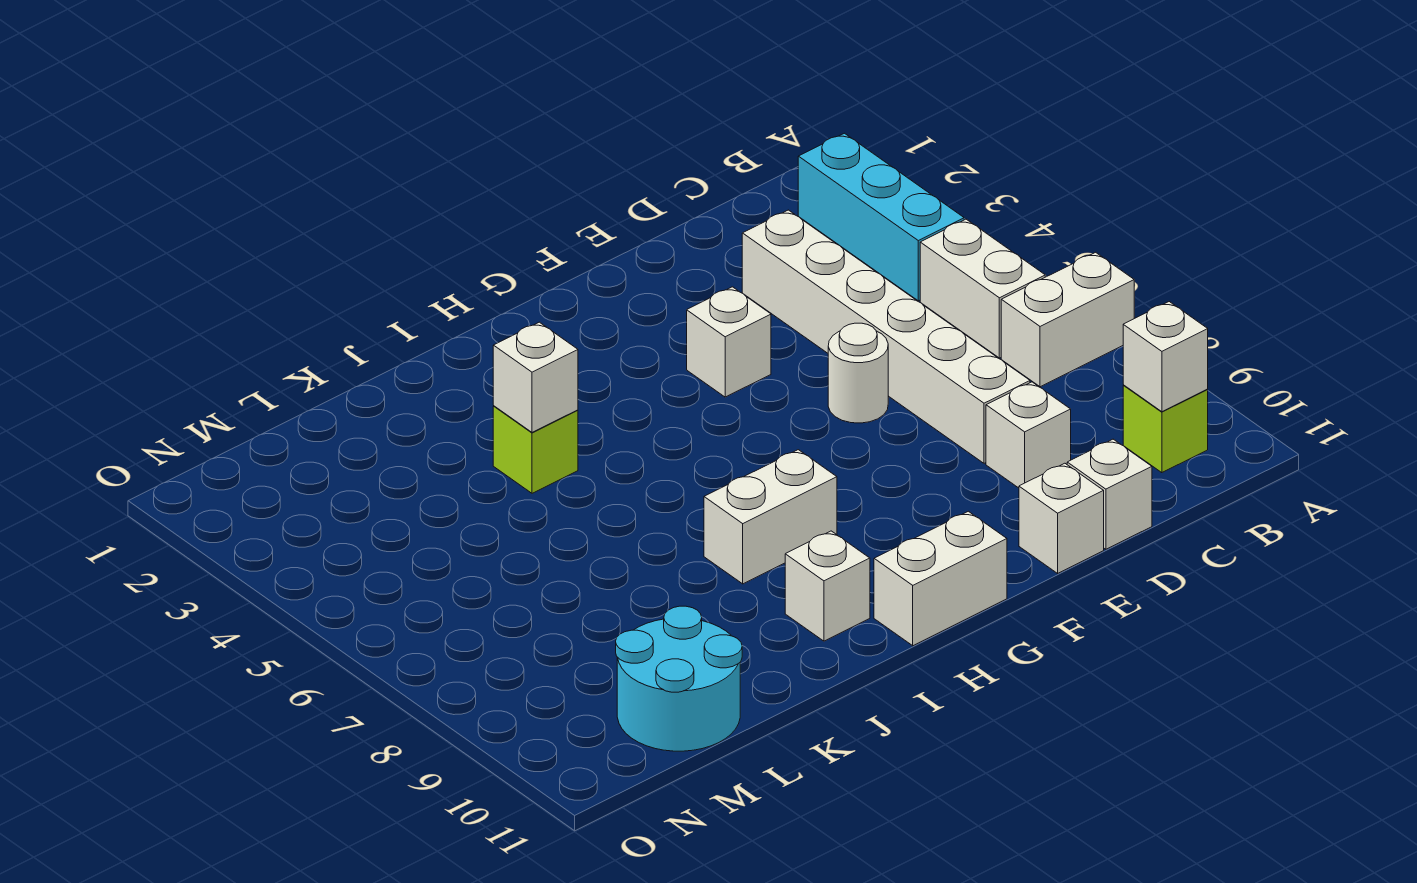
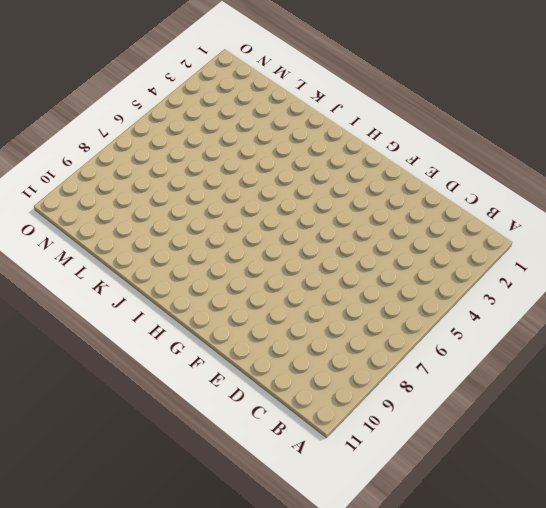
none -> white 1x2 brick [1001,252,1134,387]
none -> cyan 1x3 brick [798,133,964,301]
none -> white 1x2 brick [920,219,1045,358]

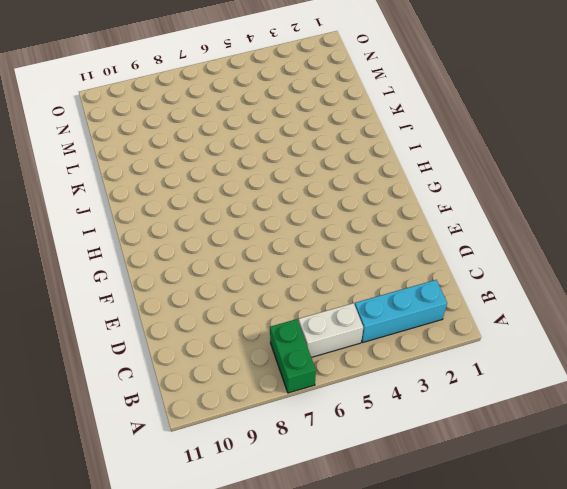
green 1x2 brick [270,319,316,393] -> white 1x2 brick [1001,252,1134,387]
none -> lime 1x1 brick [1123,385,1208,473]
none -> white 1x6 brick [742,210,1030,463]
none -> white 1x1 brick [986,382,1071,488]

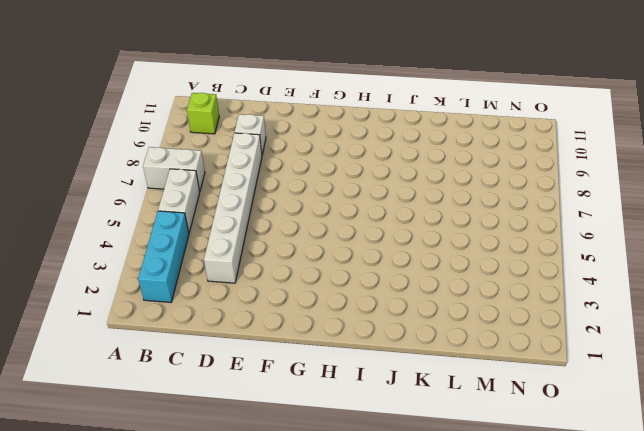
none -> white 1x1 brick [1067,439,1152,549]
none -> white 1x1 round brick [828,323,888,423]
none -> white 1x1 brick [1019,463,1104,573]

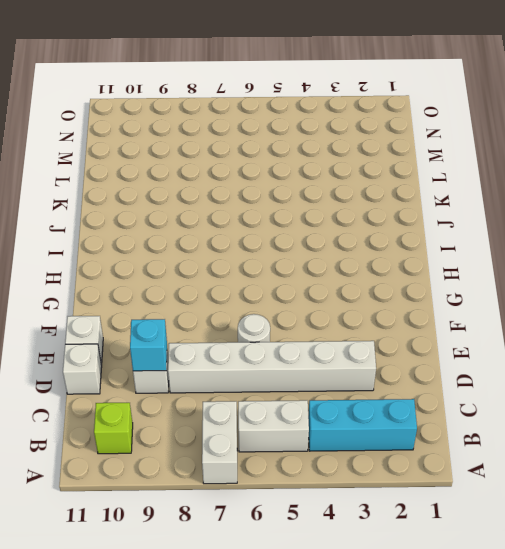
cyan 1x1 brick [130,319,167,371] -> none
none -> white 1x1 brick [687,287,771,397]
none -> white 1x2 brick [874,511,1007,646]
none -> white 1x2 brick [704,450,837,584]

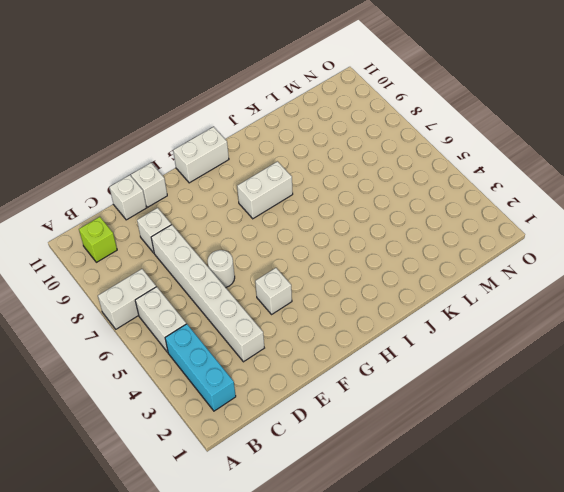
none -> white 1x1 brick [785,531,870,641]
none -> lime 1x1 brick [493,406,578,493]
none -> cyan 2x2 round brick [616,606,742,751]

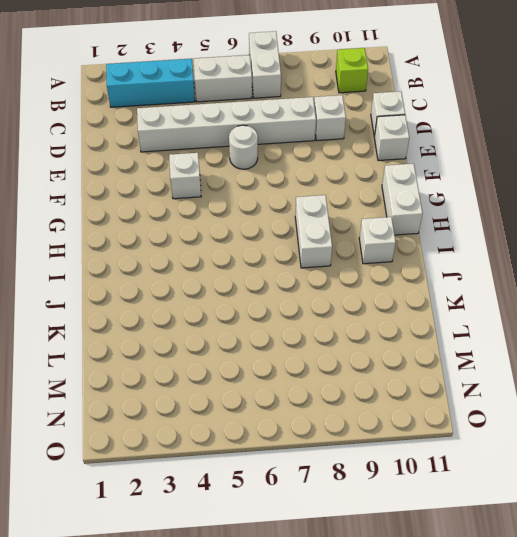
none -> lime 1x1 brick [493,406,578,493]
none -> cyan 2x2 round brick [616,606,742,751]
none -> white 1x1 brick [1123,302,1208,412]

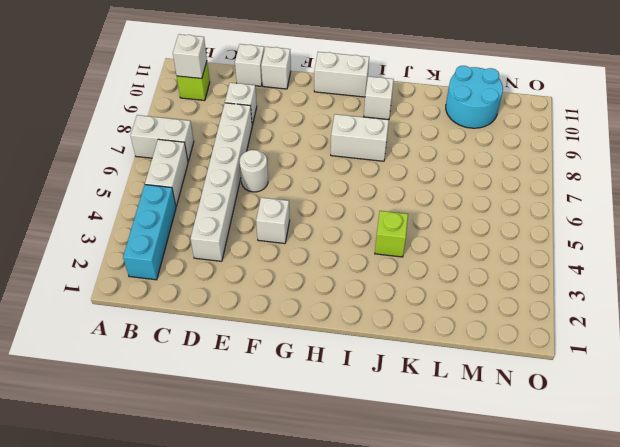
none -> white 1x1 brick [493,322,578,432]

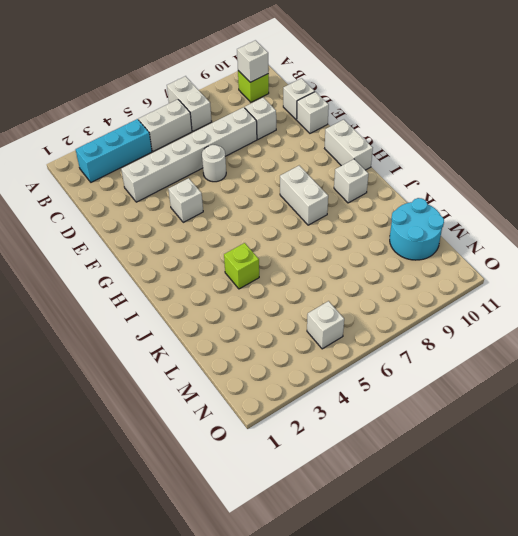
white 1x1 brick [307,301,344,349] -> white 1x1 brick moved to [493,322,578,432]

